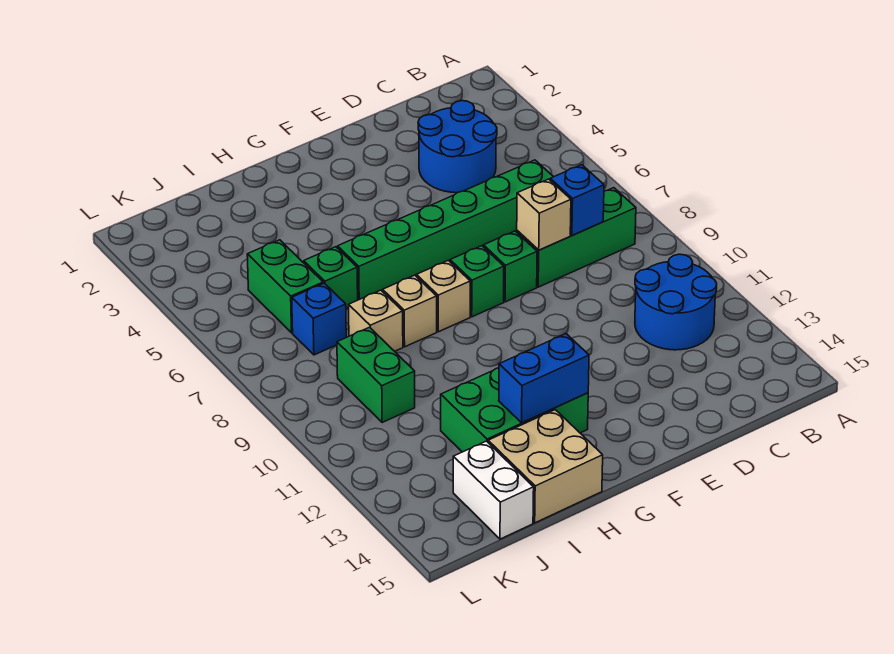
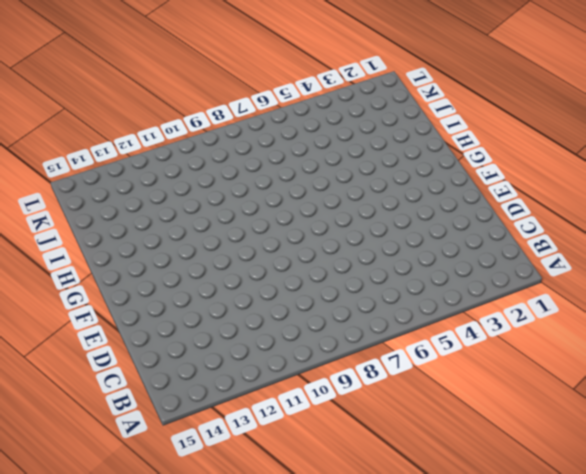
none -> green 1x3 brick [517,188,636,287]
none -> blue 2x2 round brick [635,254,717,350]
none -> blue 2x2 round brick [418,101,497,193]

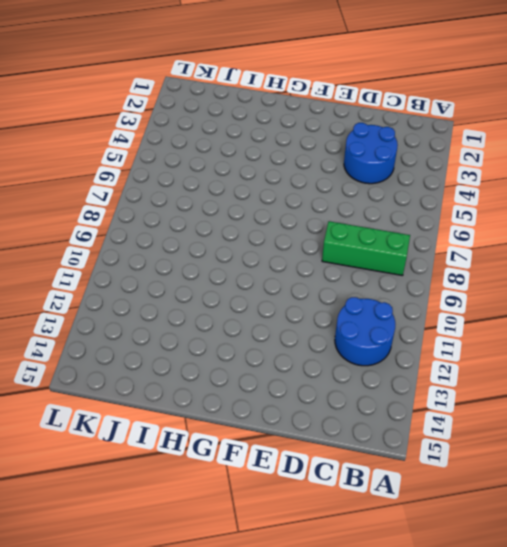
none -> green 1x6 brick [337,160,553,300]
none -> green 1x1 brick [483,231,537,302]
none -> green 1x1 brick [450,246,504,317]

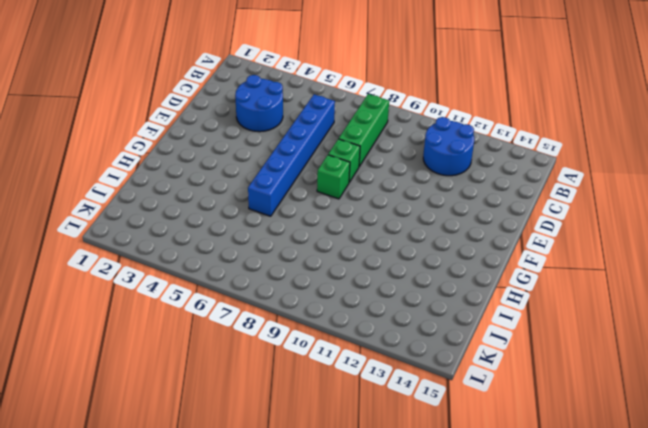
blue 1x6 brick [248,94,335,216] -> green 1x6 brick [337,160,553,300]
none -> tan 1x1 brick [416,260,470,332]
none -> green 2x3 brick [441,368,588,452]
none -> tan 1x1 brick [383,275,437,347]

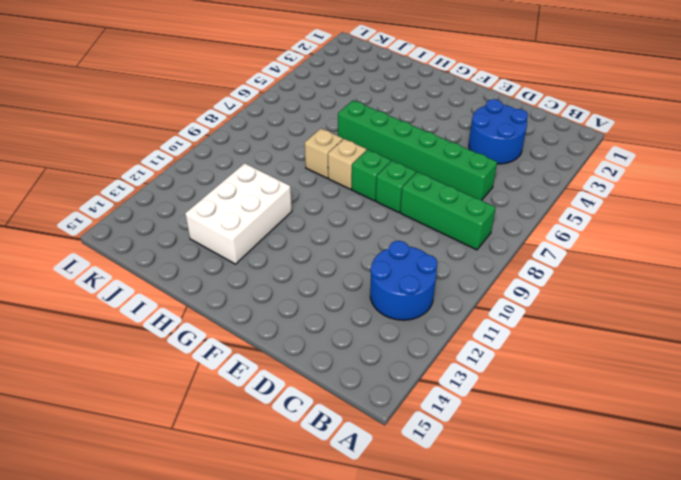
white 2x3 brick [185,163,292,264] -> green 2x3 brick [441,368,588,452]
none -> tan 2x2 brick [488,410,603,523]
none -> green 1x1 brick [304,247,358,309]
none -> tan 1x1 brick [349,290,403,351]

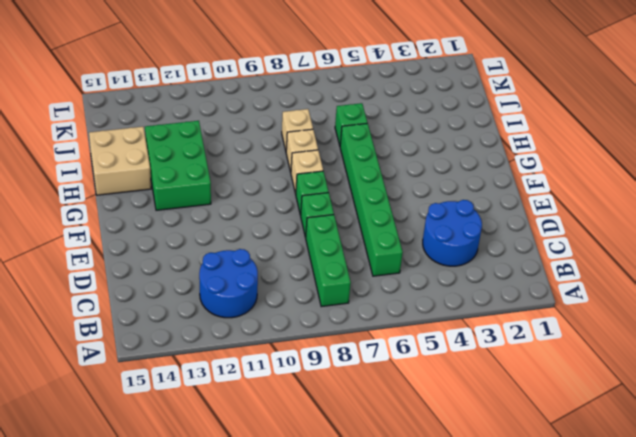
none -> green 1x2 brick [247,240,323,333]
none -> blue 1x1 brick [292,283,346,355]
none -> green 1x2 brick [337,327,415,423]

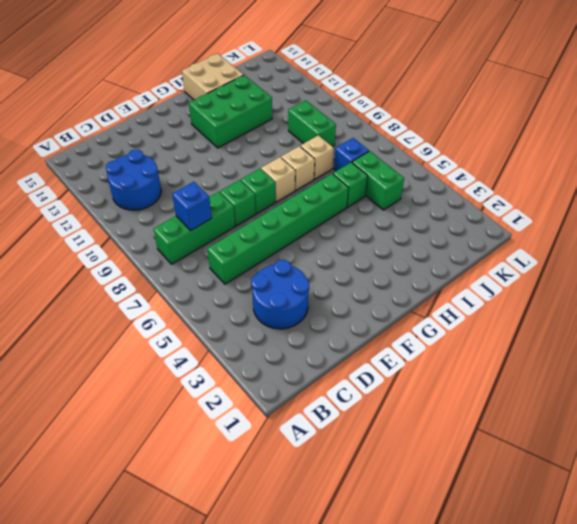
none -> white 1x2 brick [453,441,534,539]
none -> tan 1x1 brick [517,179,571,250]
none -> blue 1x2 brick [499,334,589,423]

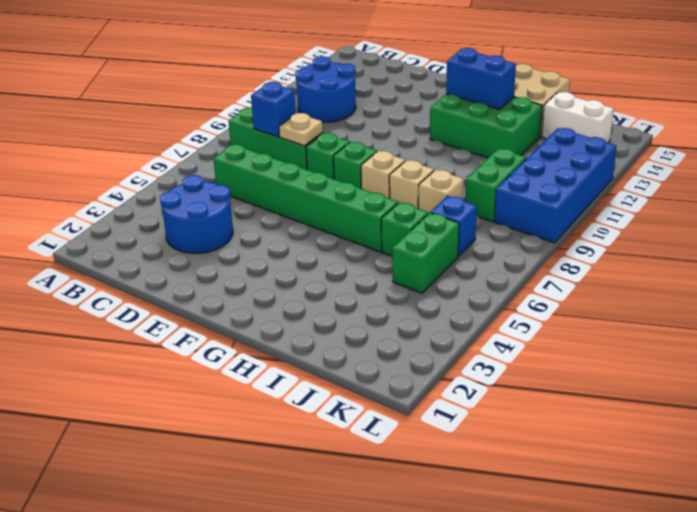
tan 1x1 plate [279,113,323,146] -> tan 1x1 brick [517,179,571,250]
white 1x2 brick [542,92,614,143] -> white 1x2 brick turned to [453,441,534,539]
blue 2x4 brick [495,128,617,243] -> none

